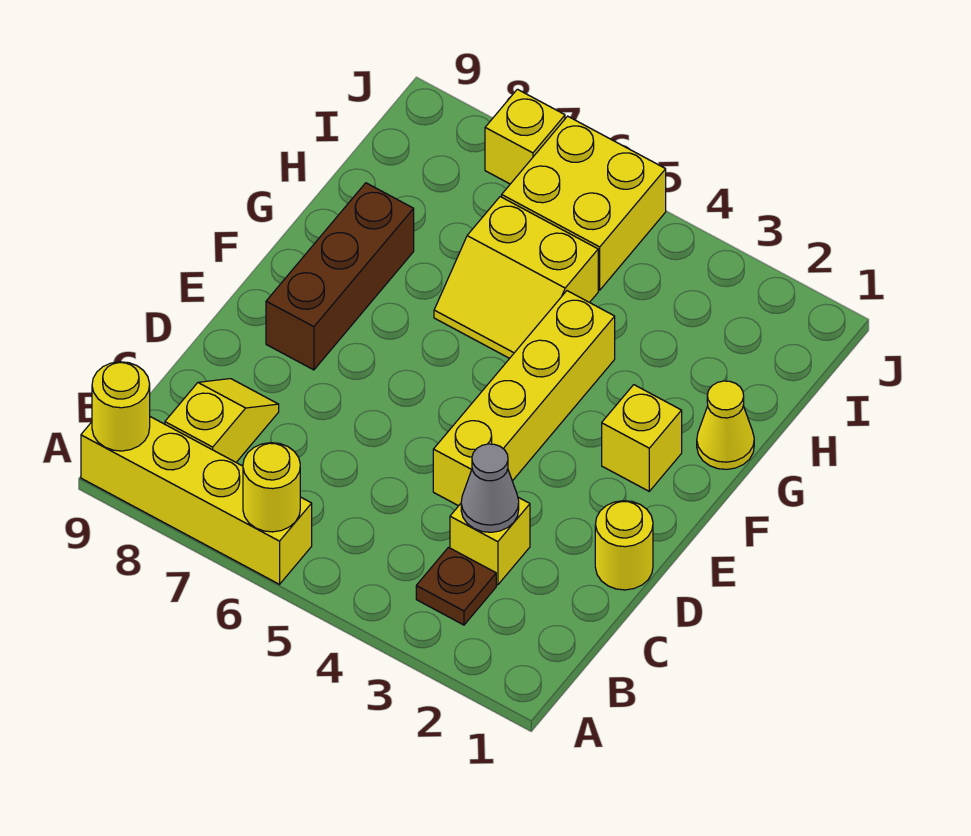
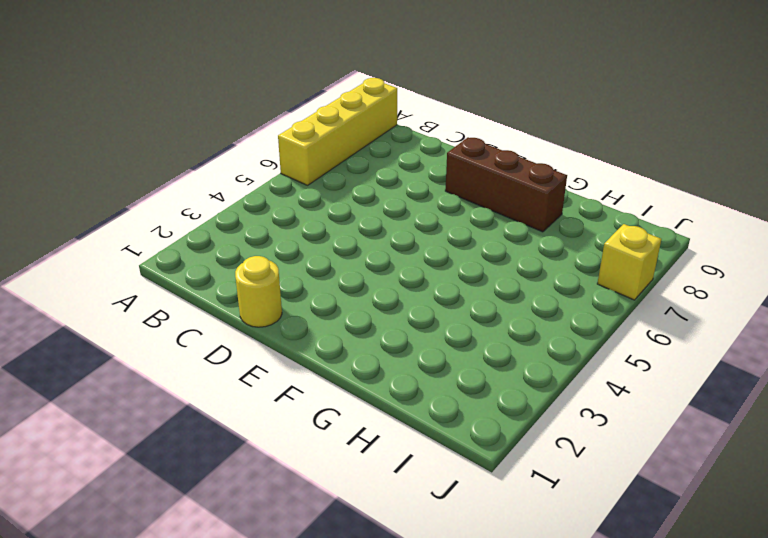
none -> brown 1x1 plate [416,548,496,625]
none -> yellow 1x2 slope [165,379,279,462]
none -> yellow 1x1 brick [450,497,530,585]

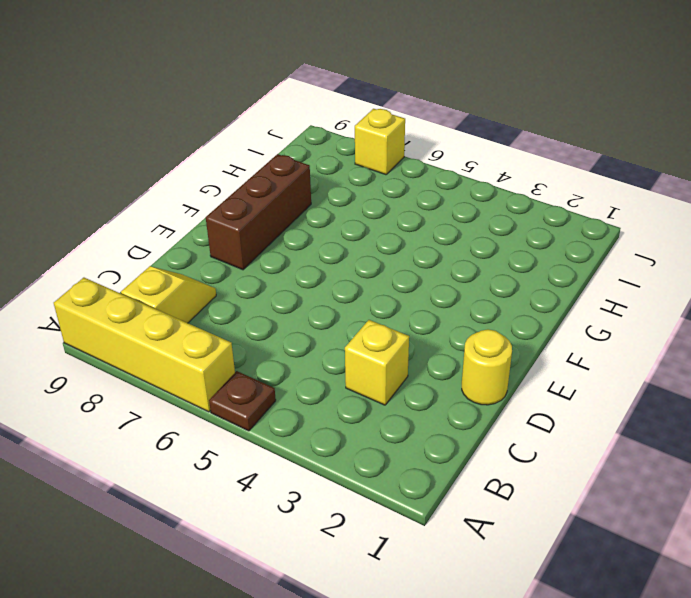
brown 1x1 plate [209,371,276,431] -> brown 1x1 plate moved to [416,548,496,625]
none -> yellow 1x4 brick [433,291,615,506]
none -> yellow 1x1 brick [602,385,682,491]
none -> yellow 1x1 cone [697,381,754,469]

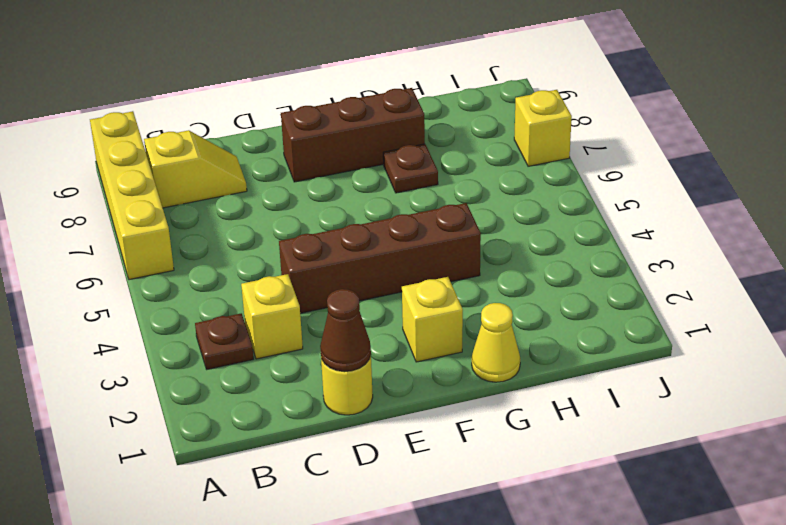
brown 1x1 cone [320,289,371,372] -> none
brown 1x4 brick [279,203,481,313] -> yellow 1x4 brick [433,291,615,506]
brown 1x1 plate [383,144,438,193] -> none
none -> yellow 2x2 slope [434,197,598,358]
none -> yellow 2x2 brick [502,116,666,290]
none -> yellow 1x1 round brick [243,443,300,532]

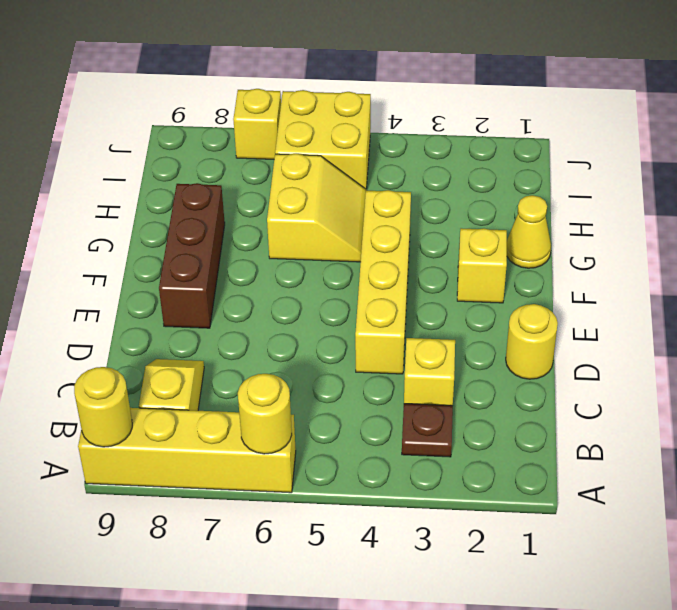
yellow 2x2 slope [267,153,366,262] -> yellow 2x2 slope turned to [434,197,598,358]
none -> grey 1x1 cone [461,444,519,532]

